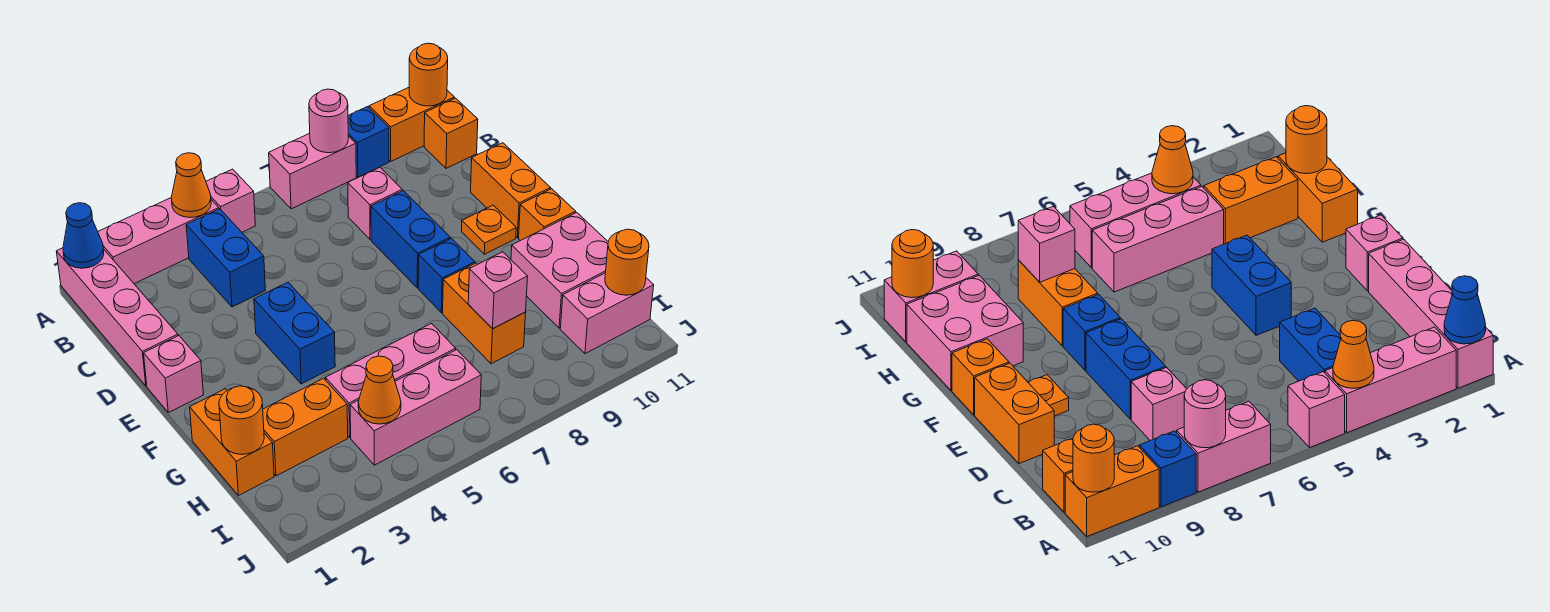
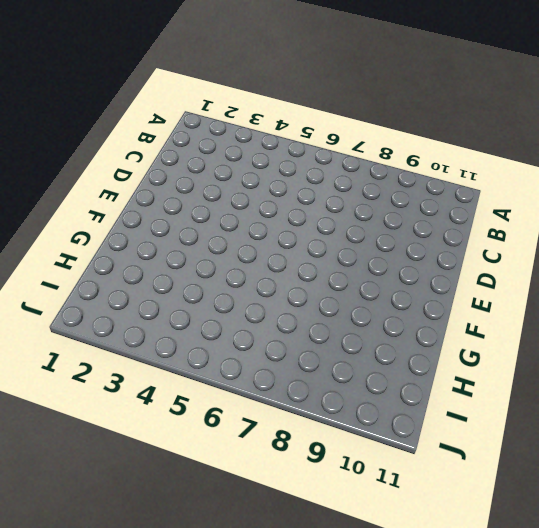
none -> pink 1x4 brick [56,248,178,386]
none -> pink 1x3 brick [98,198,219,284]
none -> pink 1x1 brick [206,169,255,232]
none -> pink 1x2 brick [269,133,356,209]

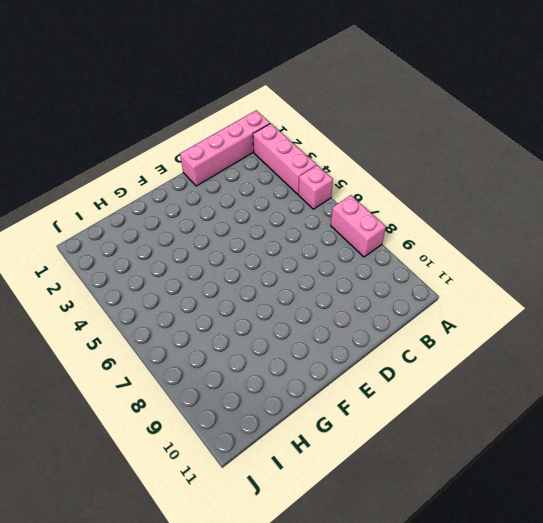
none -> blue 1x1 brick [348,107,389,177]
none -> orange 1x2 brick [369,88,454,161]
none -> blue 1x2 brick [186,209,265,307]
none -> orange 1x1 brick [424,98,478,168]

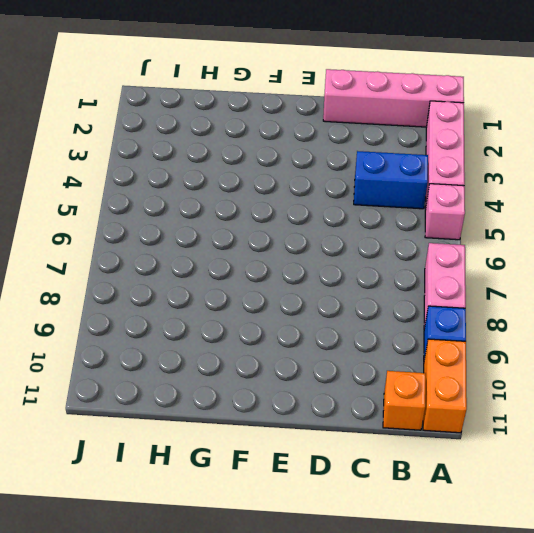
none -> pink 1x1 brick [348,167,402,240]
none -> blue 1x2 brick [371,191,450,288]
none -> orange 1x2 brick [471,143,550,238]
none -> pink 1x1 brick [144,336,203,413]

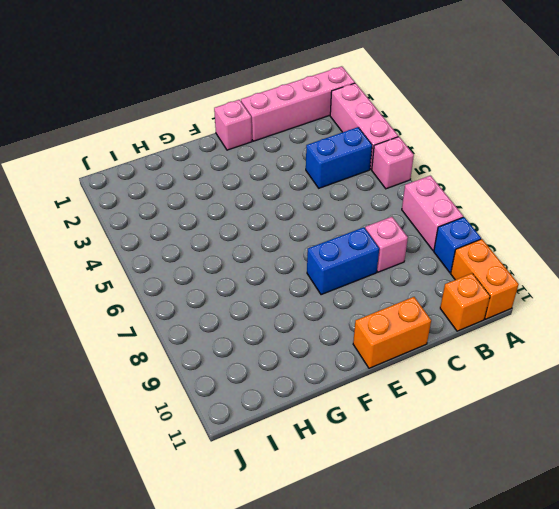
none -> blue 1x2 brick [254,282,335,384]
none -> orange 1x1 plate [462,205,516,254]
none -> blue 1x1 brick [418,238,475,313]
none -> orange 1x1 brick [519,189,576,241]

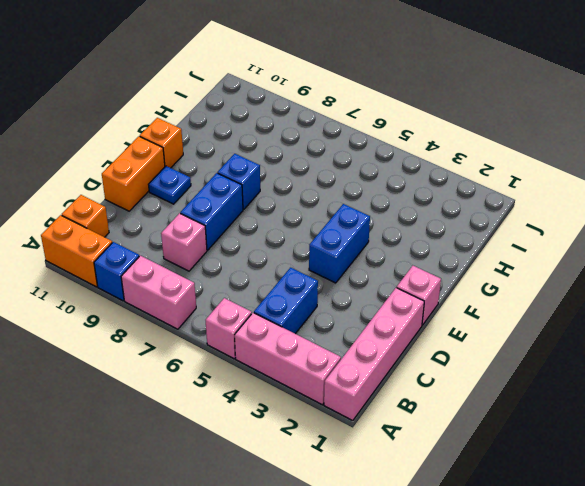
blue 1x1 plate [148,166,191,204] -> orange 1x1 plate [462,205,516,254]
none -> orange 1x2 brick [190,389,274,496]
none -> orange 1x2 brick [443,263,526,364]
none -> pink 2x2 brick [511,212,608,328]
none -> orange 1x2 brick [263,378,348,476]

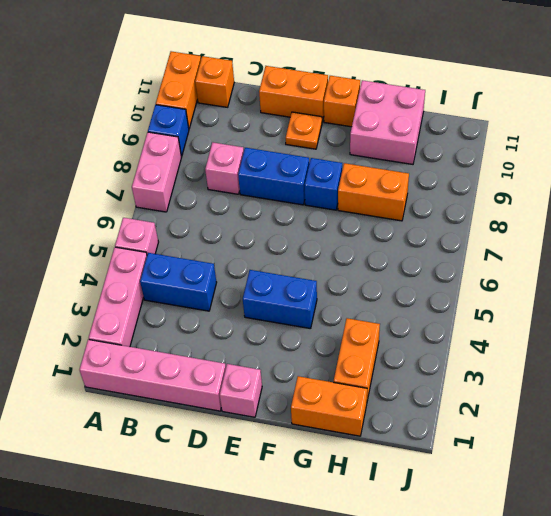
none -> pink 1x3 brick [325,324,456,437]
none -> pink 1x3 brick [350,350,481,465]
none -> pink 1x2 brick [560,273,654,354]
none -> blue 1x1 cone [63,203,104,268]

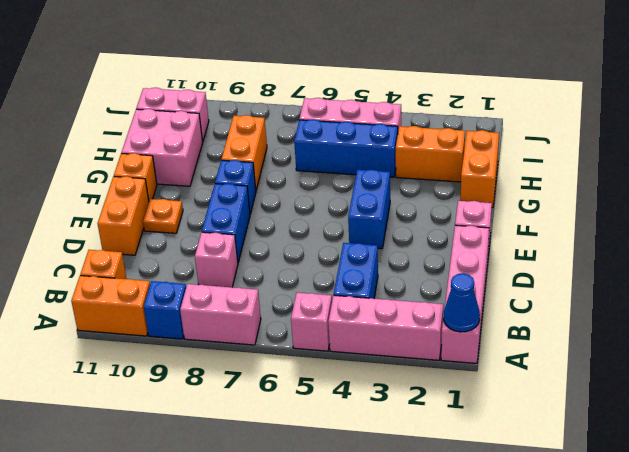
blue 1x3 brick [294,119,398,177] -> pink 1x3 brick [325,324,456,437]
none -> orange 1x1 cone [171,153,211,218]
none -> pink 1x1 round brick [309,89,348,153]
none -> orange 1x1 round brick [409,43,448,106]
none -> orange 1x1 round brick [219,386,264,454]

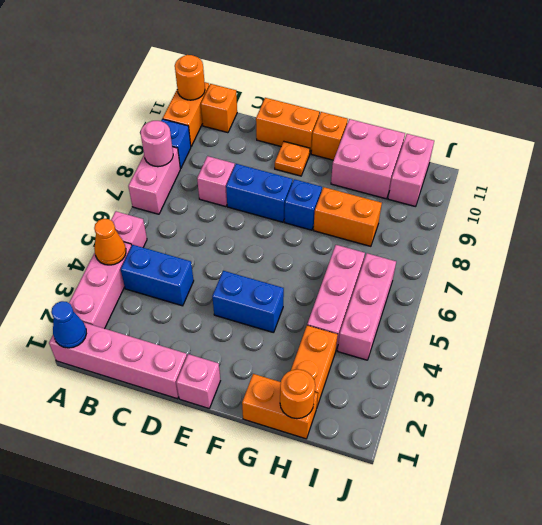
none -> pink 1x1 brick [468,252,528,329]
none -> orange 1x1 cone [358,356,401,424]
none -> orange 1x1 round brick [605,229,649,295]

